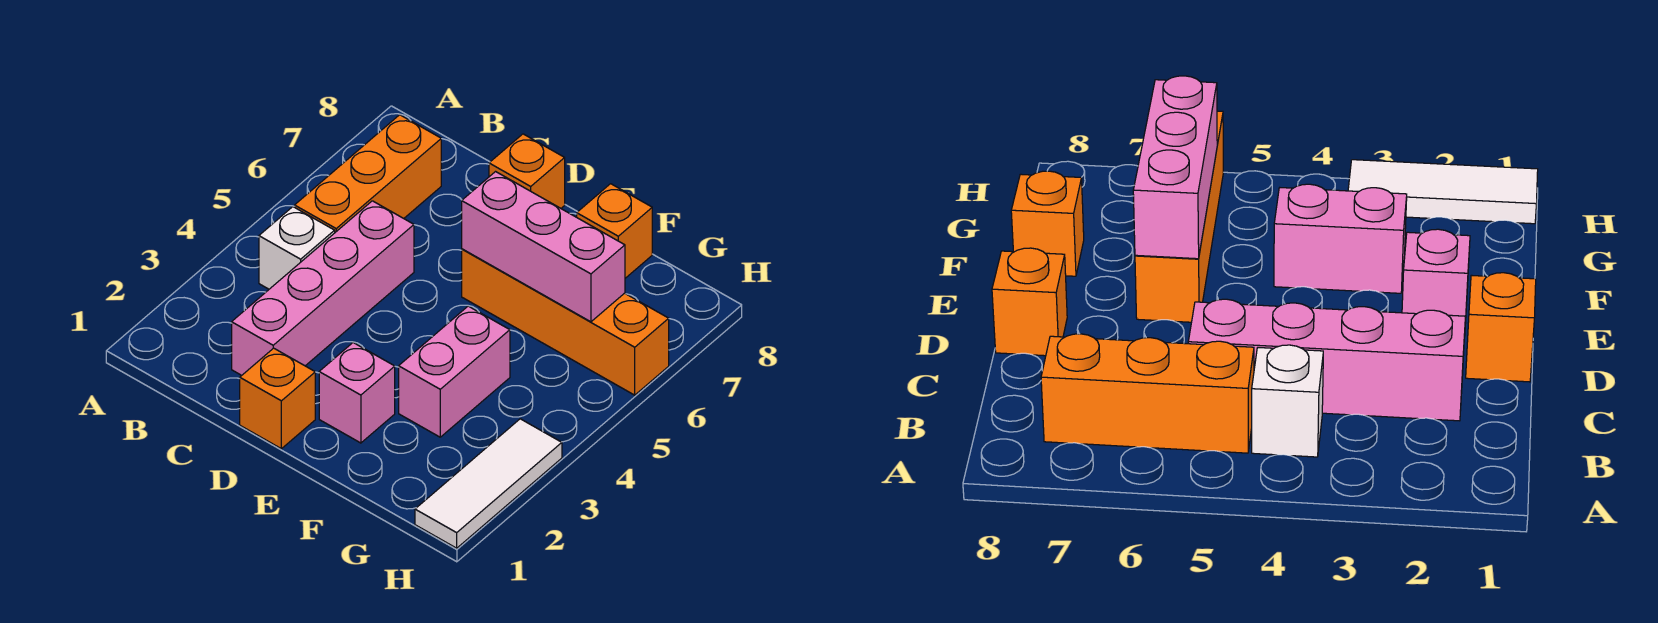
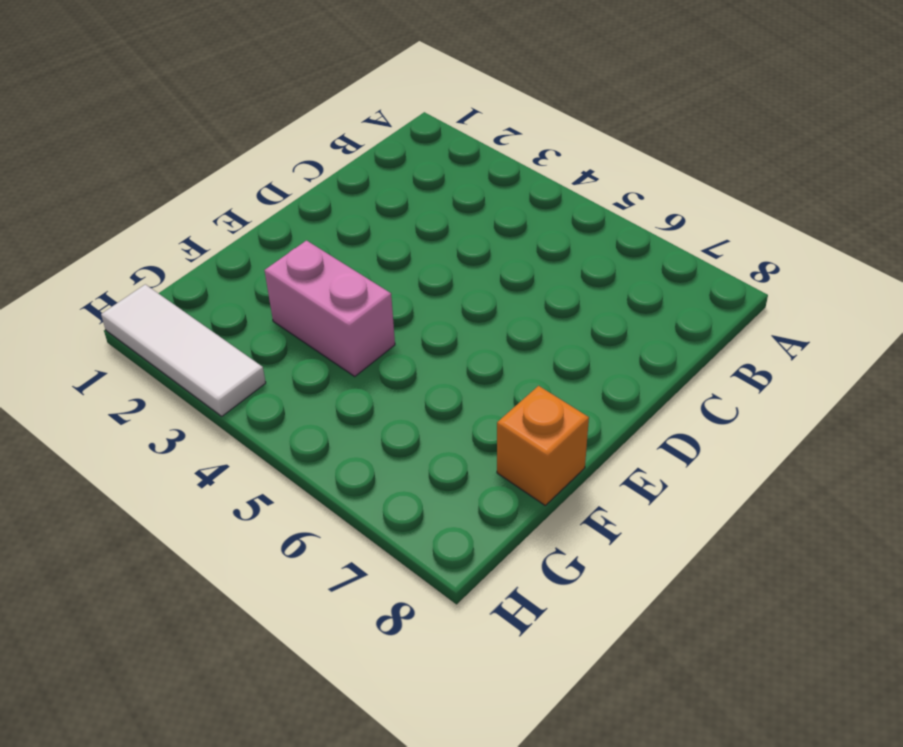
none -> white 1x1 brick [259,207,335,289]
none -> orange 1x3 brick [295,115,441,232]

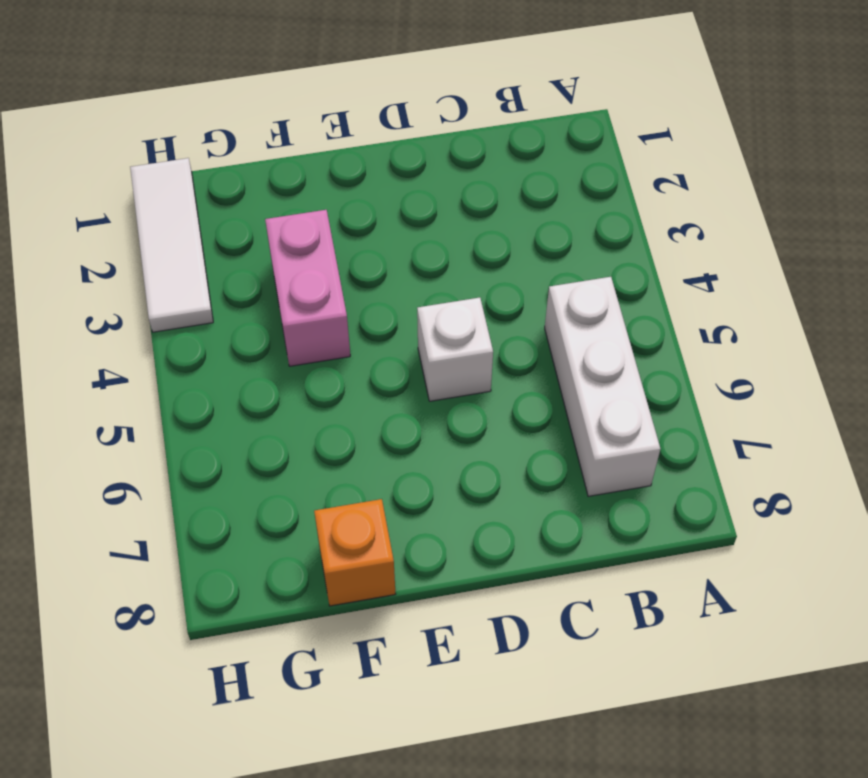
white 1x3 brick [545,277,660,496] -> orange 1x3 brick [295,115,441,232]
white 1x1 brick [417,298,493,401] -> white 1x1 brick moved to [259,207,335,289]
none -> pink 1x4 brick [232,201,414,375]
none -> orange 1x1 brick [240,348,315,449]

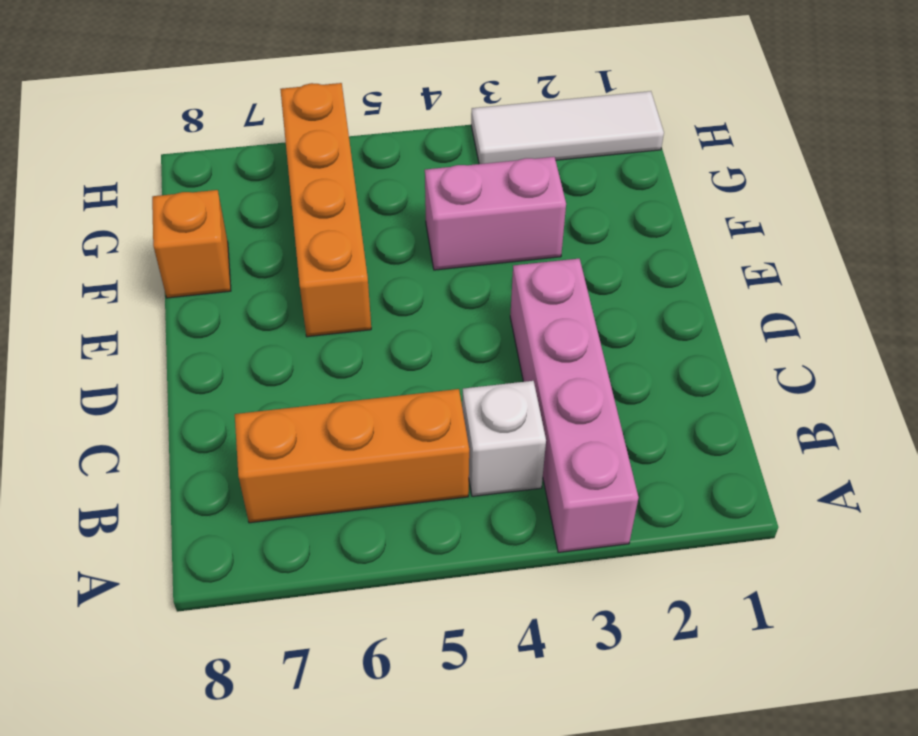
pink 1x4 brick [510,259,639,552] -> pink 1x4 brick turned to [232,201,414,375]
none -> orange 1x1 brick [240,348,315,449]
none -> orange 1x1 brick [489,134,565,208]

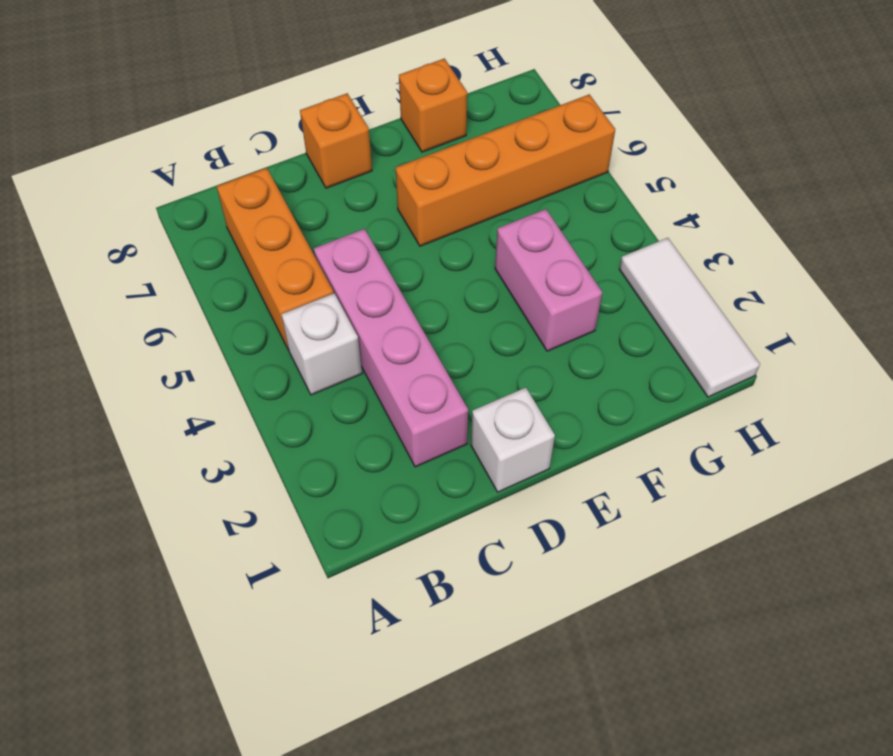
white 1x1 brick [471,388,555,492] -> orange 1x1 brick [240,348,315,449]
none -> pink 1x1 brick [319,343,395,443]
none -> pink 1x3 brick [462,172,625,322]

